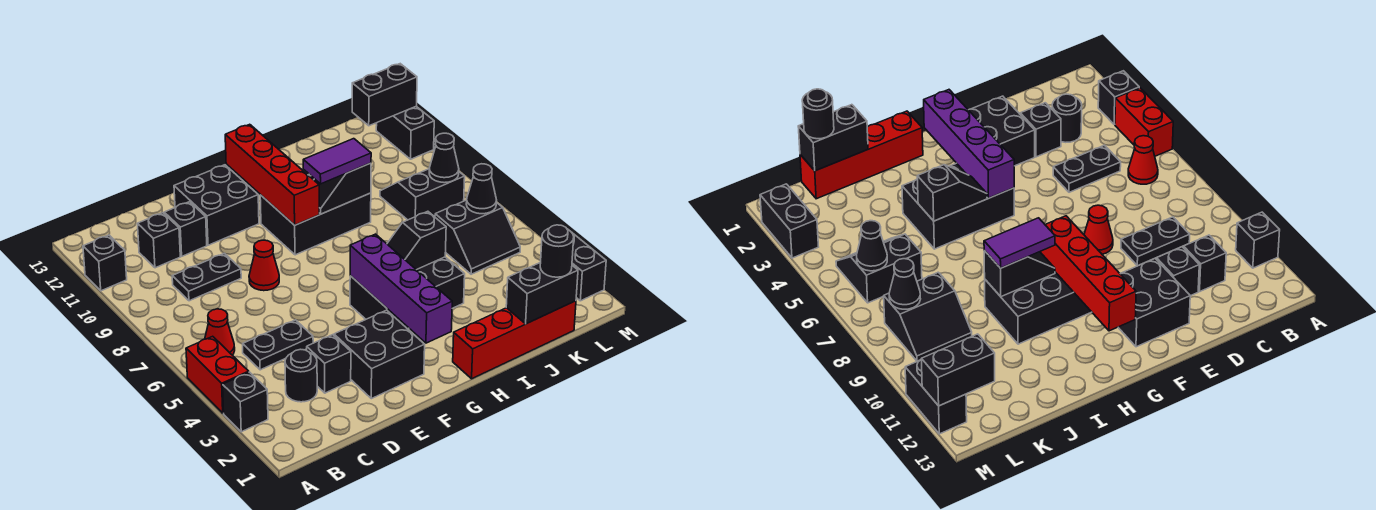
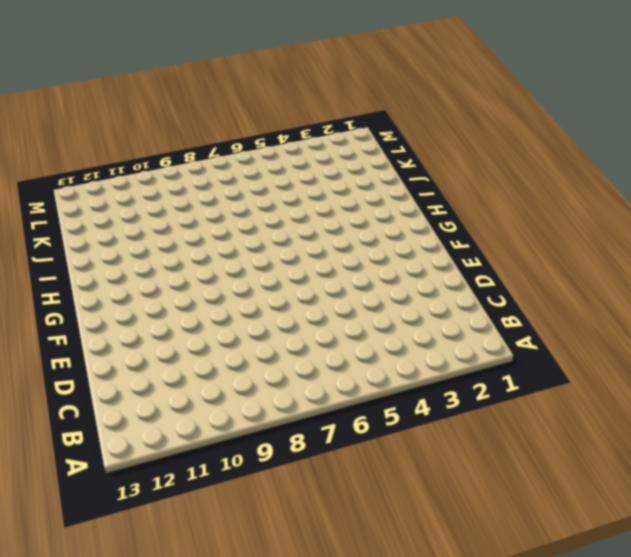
none -> black 1x1 brick [223,372,268,432]
none -> red 1x2 brick [186,336,249,413]
none -> black 1x1 brick [83,235,127,291]
none -> red 1x1 cone [205,309,235,355]

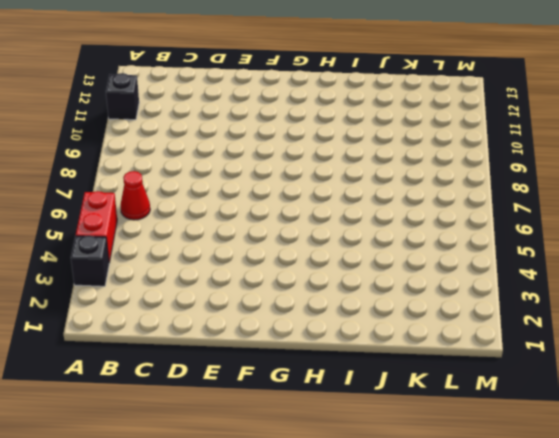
none -> black 1x1 round brick [285,349,317,402]
none -> black 1x2 plate [243,320,313,370]
none -> black 1x2 plate [172,253,241,301]
none -> black 1x1 brick [138,213,180,268]

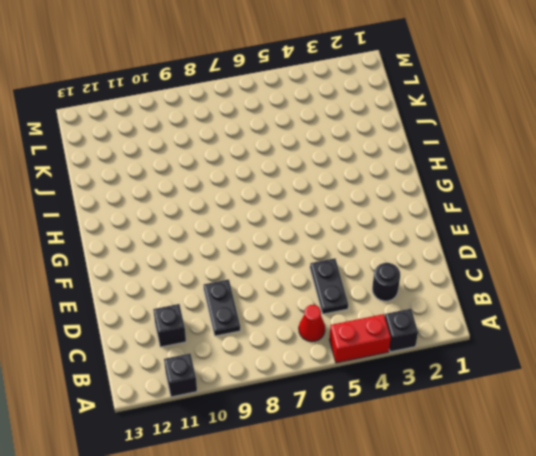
none -> black 1x1 brick [306,335,351,393]
none -> black 1x1 brick [164,202,207,256]
none -> black 2x2 brick [334,310,425,399]
none -> red 1x1 cone [249,240,279,291]

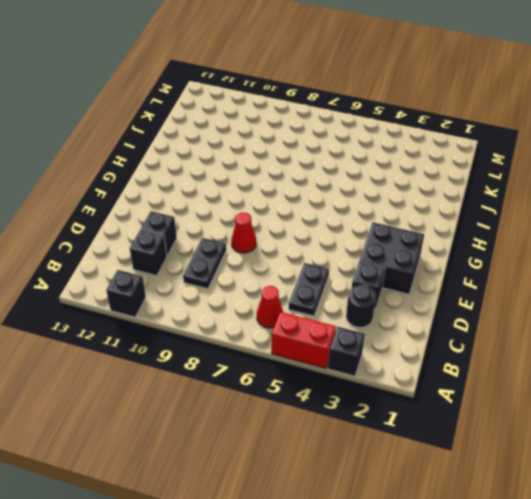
none -> black 2x2 brick [174,165,259,245]
none -> black 2x3 brick [350,257,465,329]
none -> black 2x3 brick [260,174,371,255]
none -> red 1x4 brick [453,301,576,379]

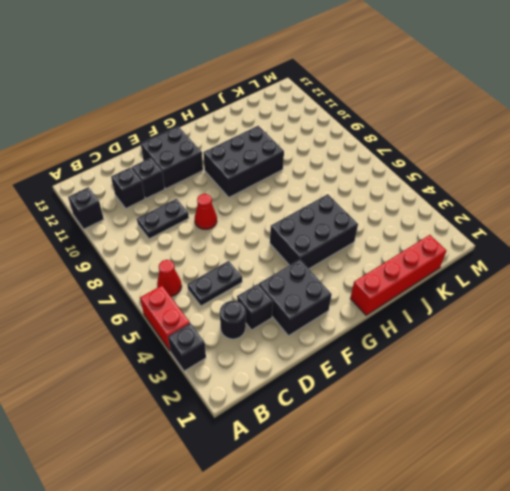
none -> black 2x2 slope [435,200,520,274]
none -> black 2x2 slope [380,169,465,220]
none -> black 1x2 brick [567,229,606,301]
none -> black 1x2 brick [376,106,434,159]

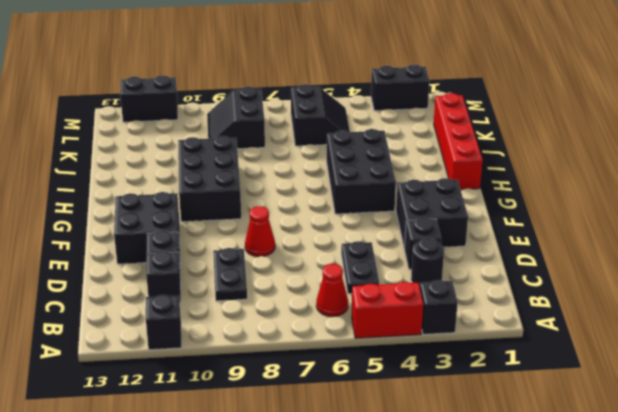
none -> purple 1x4 brick [350,234,452,343]
none -> red 1x4 brick [225,124,319,225]
none -> black 1x2 slope [387,211,446,270]
none -> black 1x2 slope [314,163,371,214]

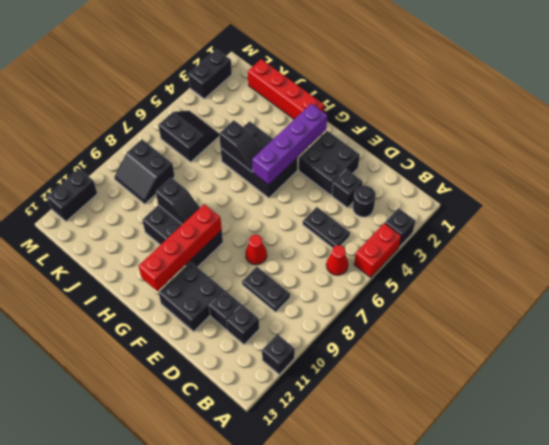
none -> black 1x2 brick [506,262,578,324]
none -> black 1x1 cone [466,164,497,214]
none -> black 1x1 cone [429,133,459,183]
none -> black 1x2 brick [352,64,417,126]

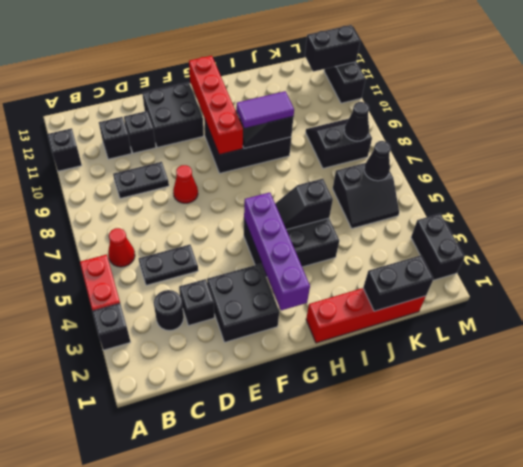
none -> black 1x1 round brick [540,225,574,277]

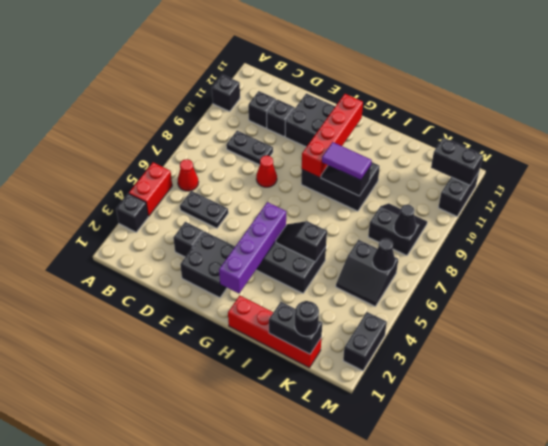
none -> black 1x1 round brick [285,349,317,402]

